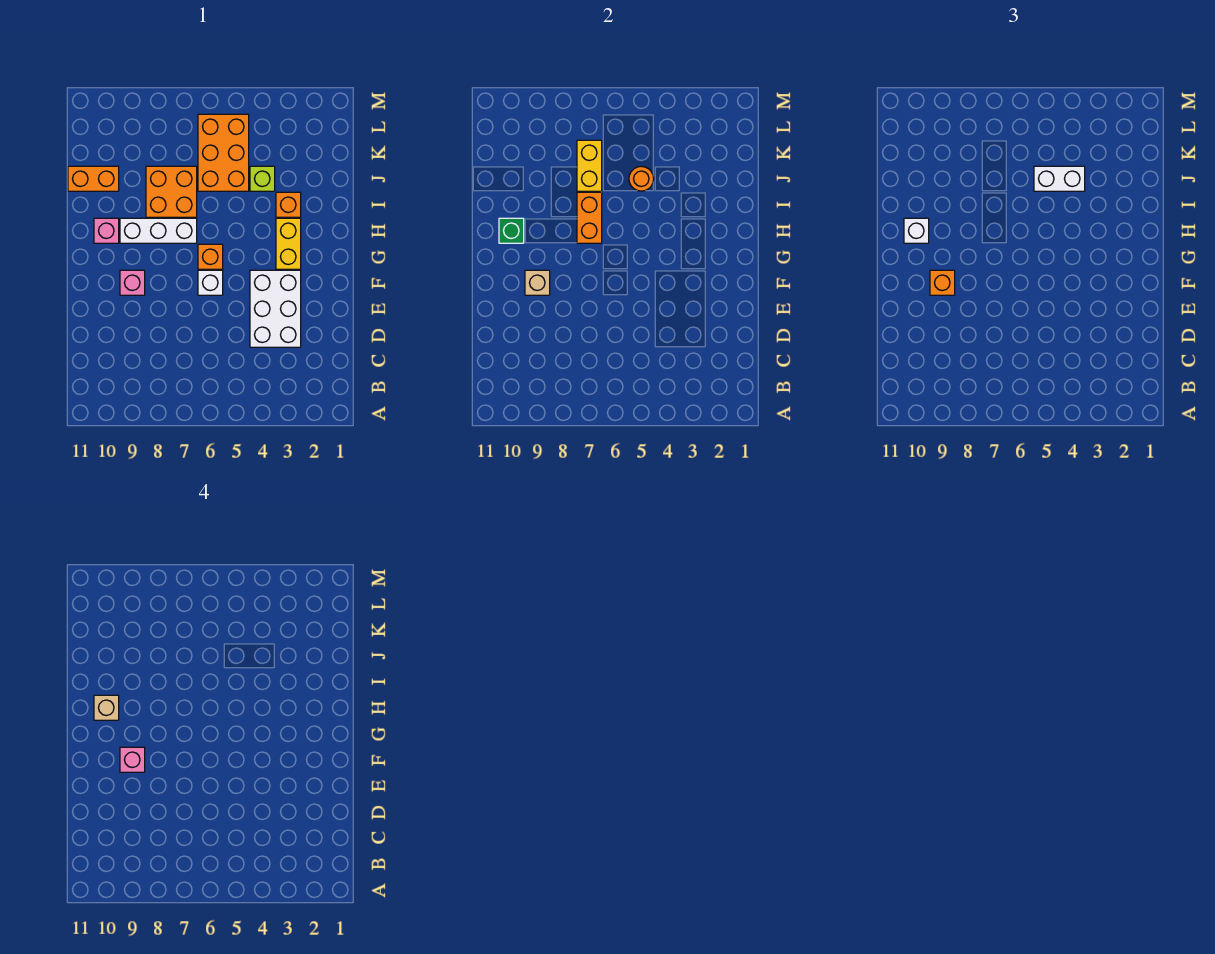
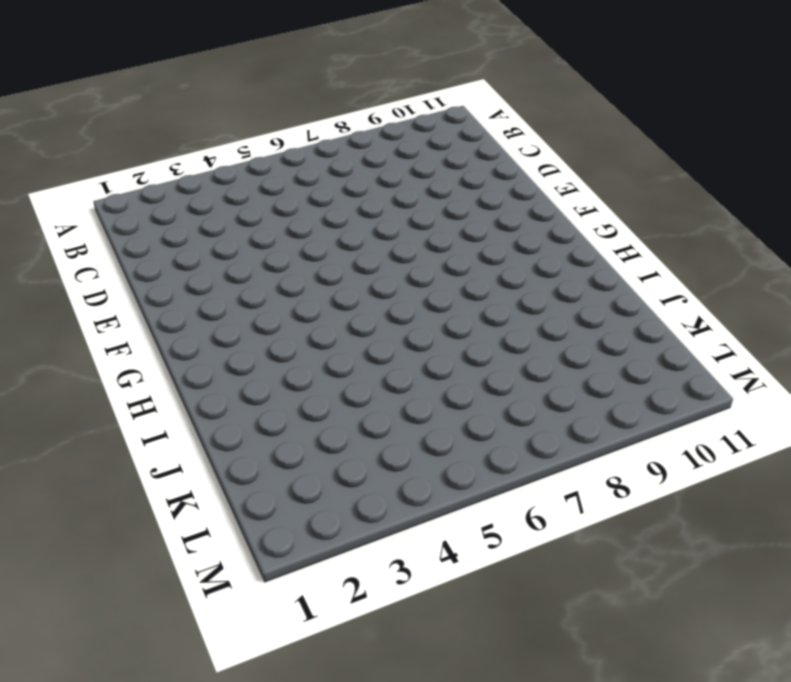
none -> white 2x3 brick [250,270,301,347]
none -> white 1x1 brick [198,270,223,295]
none -> pink 1x1 brick [120,270,145,295]

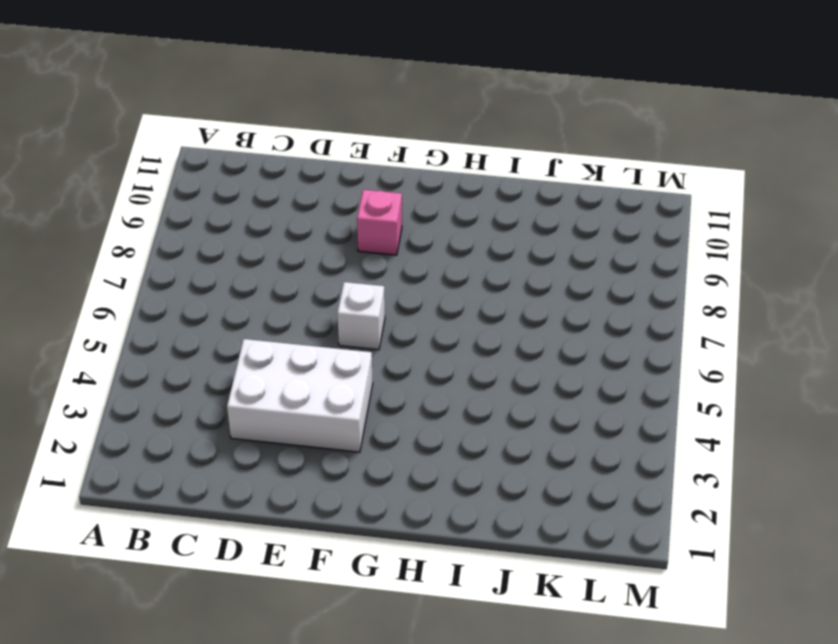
none -> yellow 1x2 brick [276,218,301,269]
none -> orange 1x1 brick [198,244,223,269]
none -> white 1x3 brick [120,218,197,243]

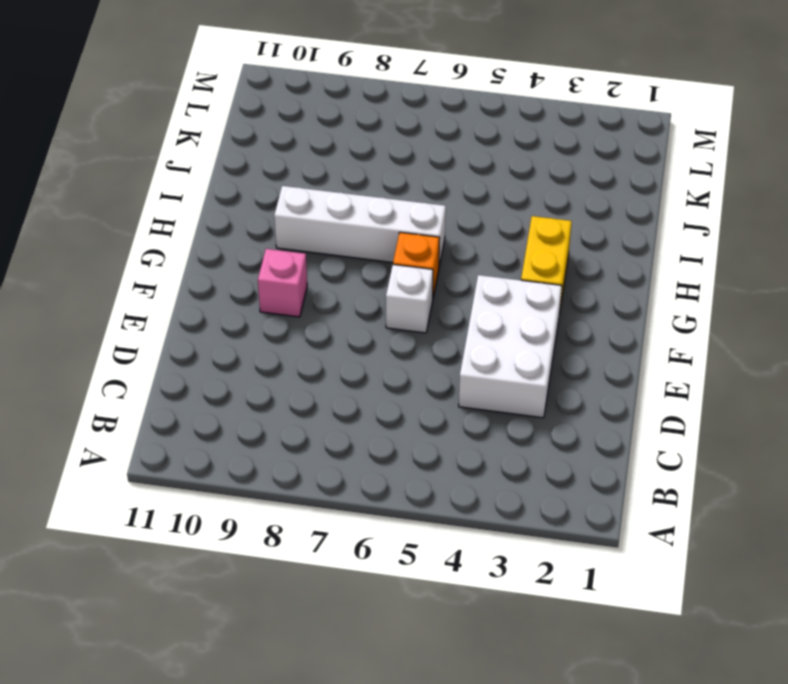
white 1x4 brick [274,186,446,266] -> white 1x3 brick [120,218,197,243]
none -> pink 1x1 brick [94,218,119,243]
none -> orange 1x1 brick [276,192,301,217]
none -> orange 2x2 brick [146,166,197,217]

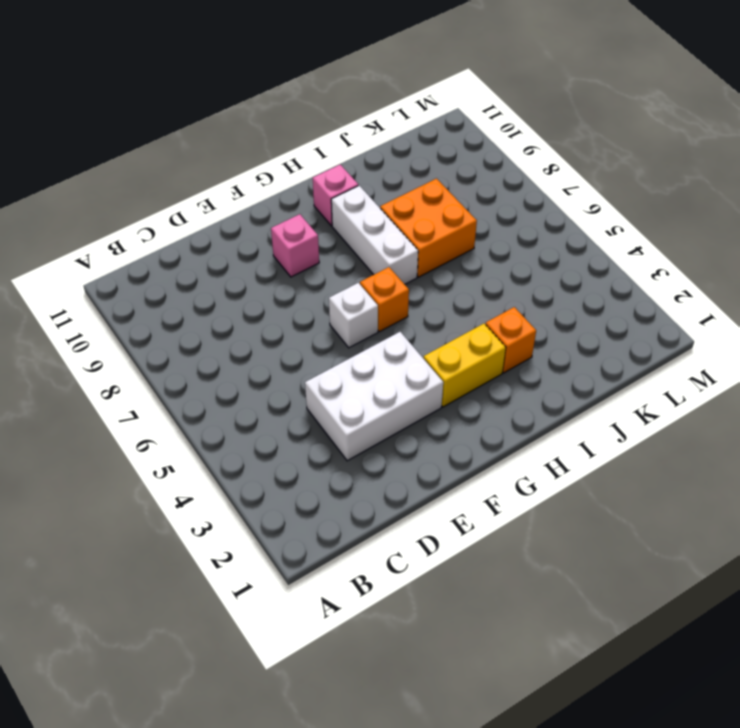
none -> lime 1x1 brick [250,166,275,191]
none -> orange 2x3 brick [198,114,249,191]
none -> orange 1x2 brick [68,166,119,191]

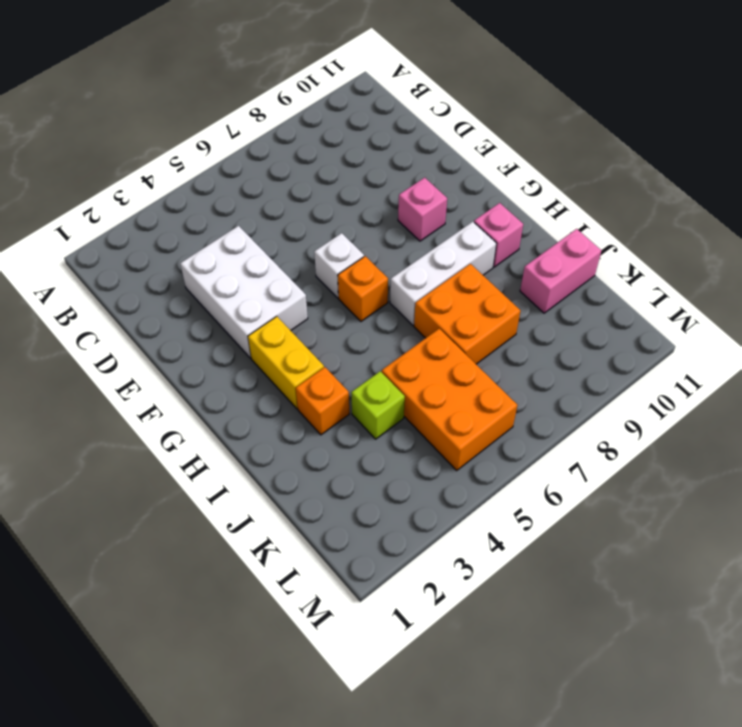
pink 1x2 brick [520,229,601,313] -> orange 1x2 brick [68,166,119,191]
none -> tan 1x1 brick [525,270,550,295]
none -> orange 1x2 brick [577,192,602,243]
none -> green 1x1 brick [499,218,524,243]

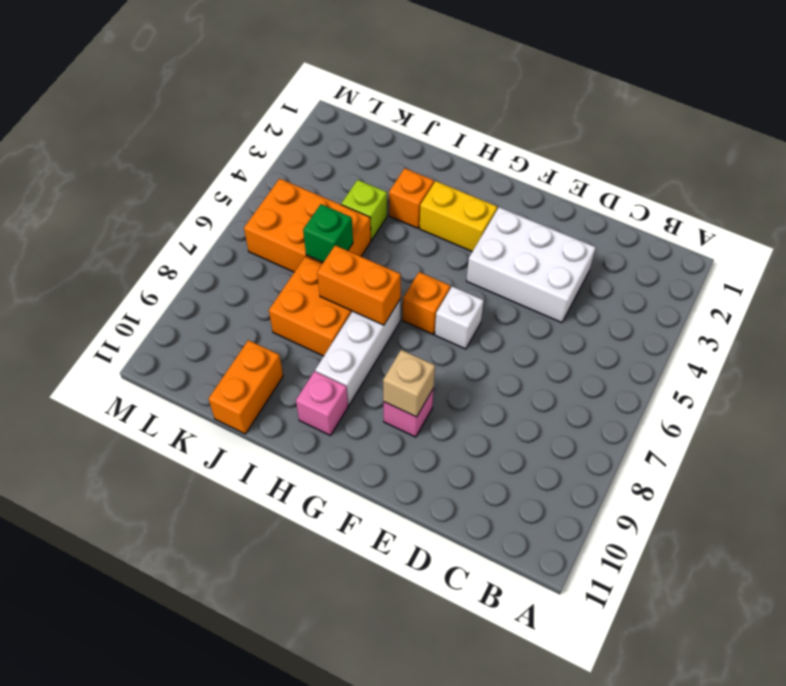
green 1x1 brick [303,204,353,262] -> green 1x1 brick moved to [499,218,524,243]
none -> orange 1x1 round brick [629,166,654,191]
none -> yellow 1x2 brick [577,140,602,191]
none -> orange 1x1 brick [930,270,955,295]

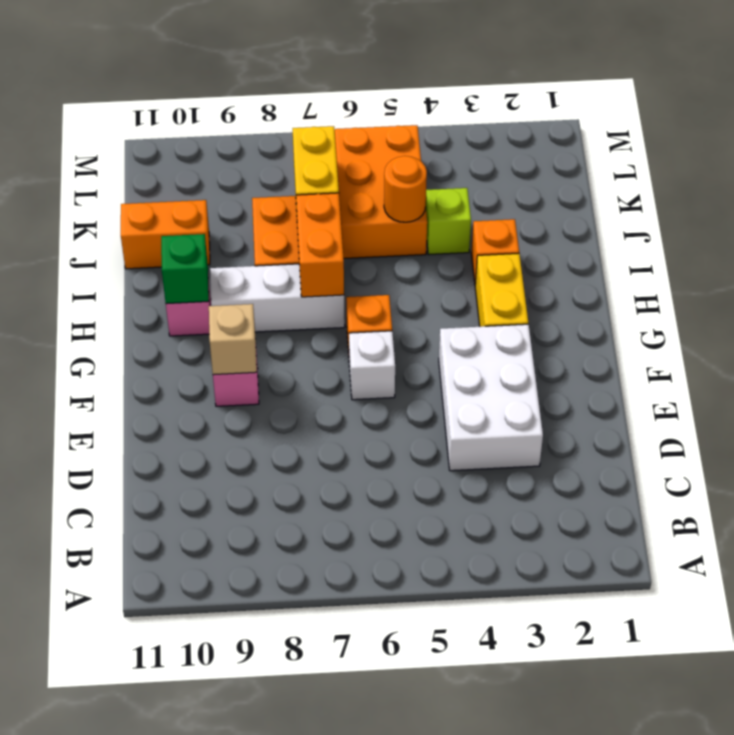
none -> orange 1x1 brick [930,270,955,295]
none -> white 1x1 brick [904,218,929,243]
none -> white 1x2 brick [1034,166,1085,191]

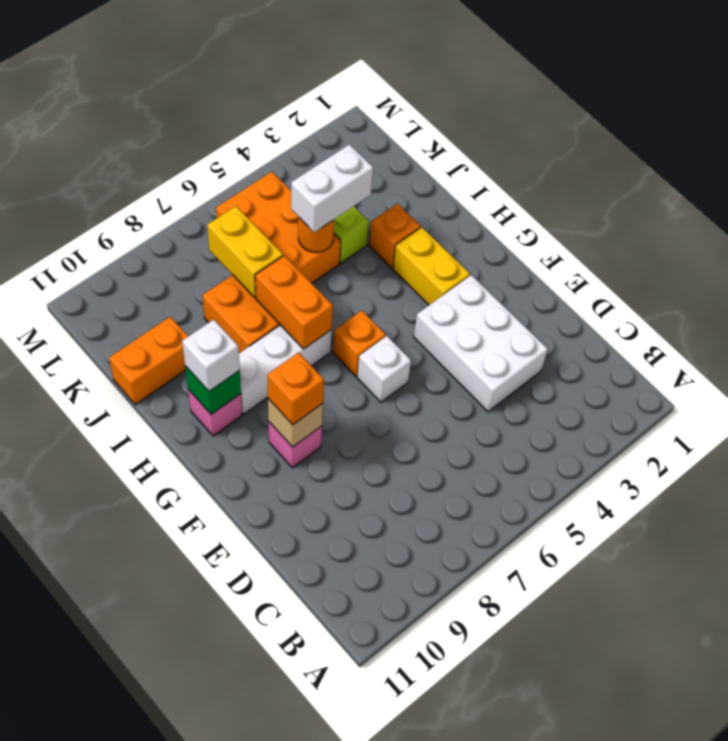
none -> pink 1x1 brick [120,747,145,772]
none -> tan 1x1 brick [94,695,119,720]

